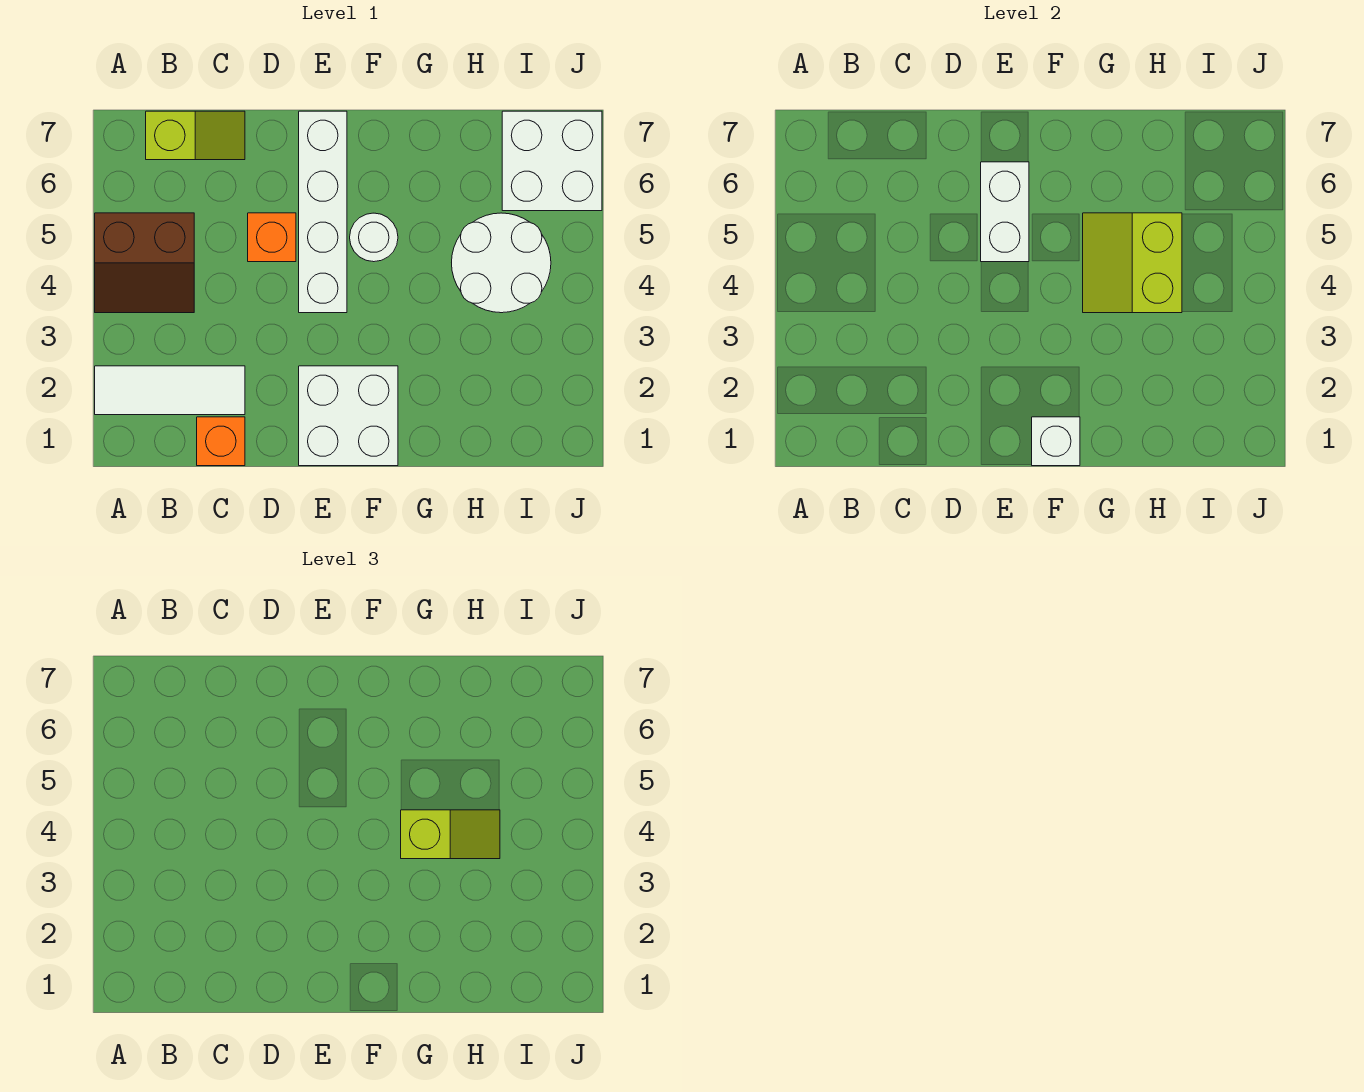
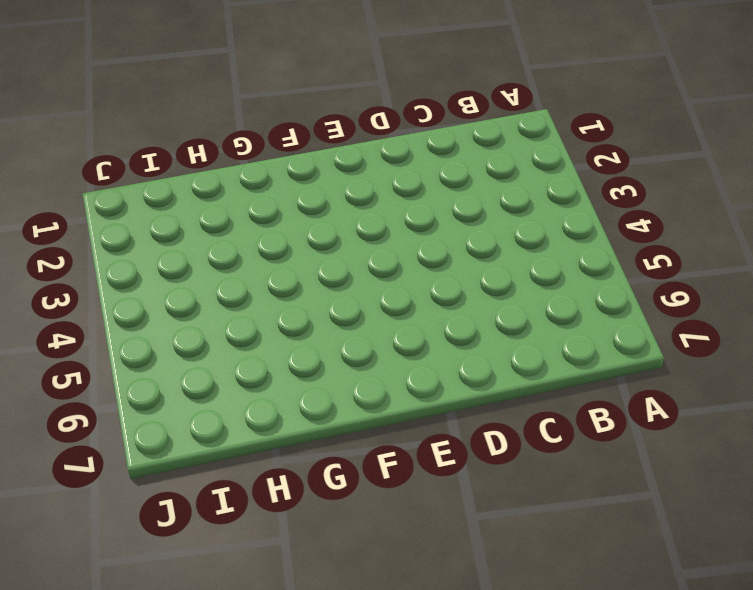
none -> white 1x3 tile [95,366,245,415]
none -> brown 2x2 slope [95,213,194,313]
none -> lime 1x2 slope [146,111,245,160]

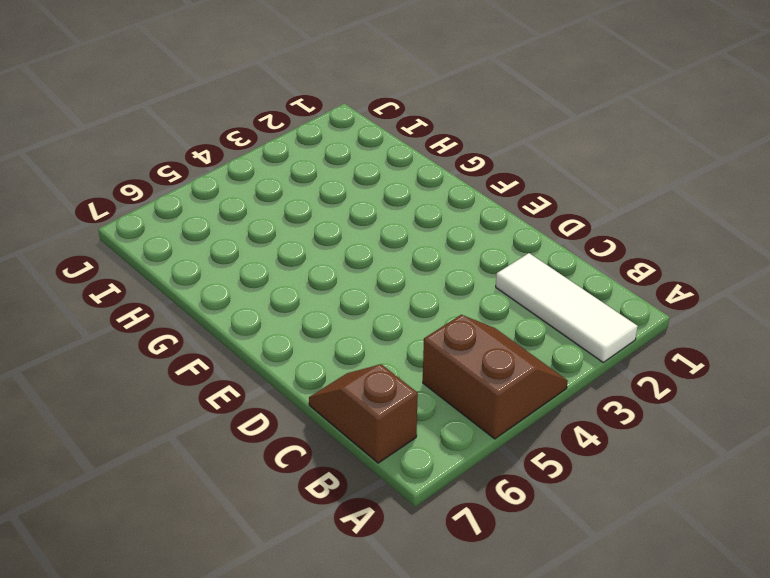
brown 1x2 slope [309,364,418,463] -> lime 1x2 slope [146,111,245,160]
none -> orange 1x1 brick [197,417,245,466]
none -> orange 1x1 brick [248,213,296,262]
none -> white 2x2 brick [299,366,398,466]

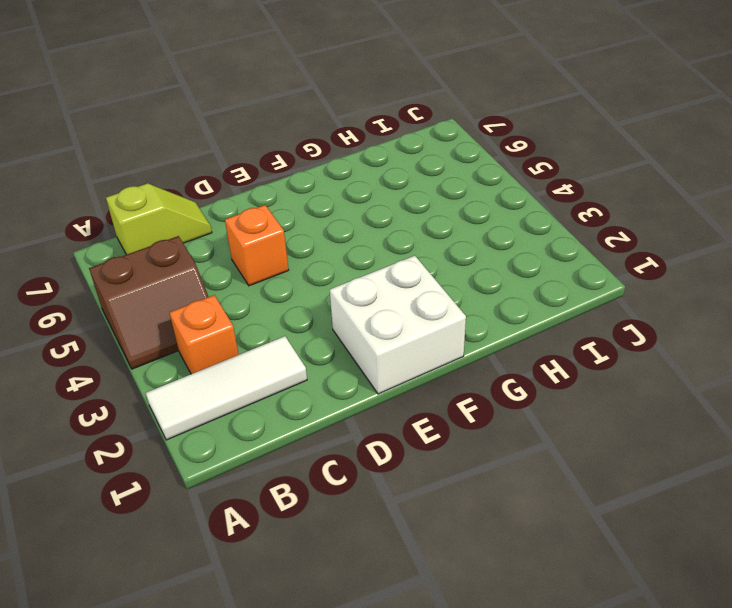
orange 1x1 brick [169,295,239,374] -> orange 1x1 brick moved to [197,417,245,466]
none -> white 1x4 brick [299,111,347,313]
none -> white 1x1 round brick [350,213,398,262]
none -> white 2x2 round brick [452,213,551,313]

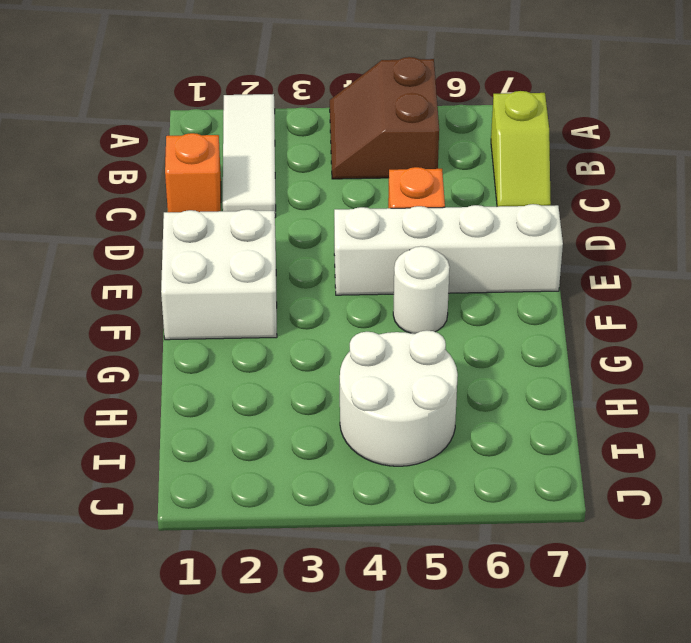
none -> white 2x2 brick [502,111,602,211]
none -> white 1x2 brick [981,162,1029,262]
none -> white 1x1 brick [1032,417,1080,466]

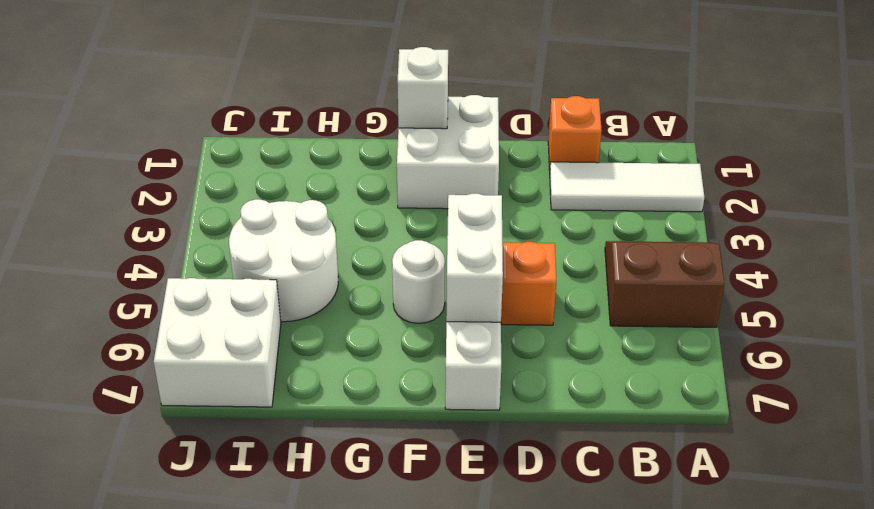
none -> lime 1x2 slope [146,111,245,160]
none -> lime 2x2 slope [1083,213,1182,313]
none -> lime 1x2 slope [401,810,500,859]

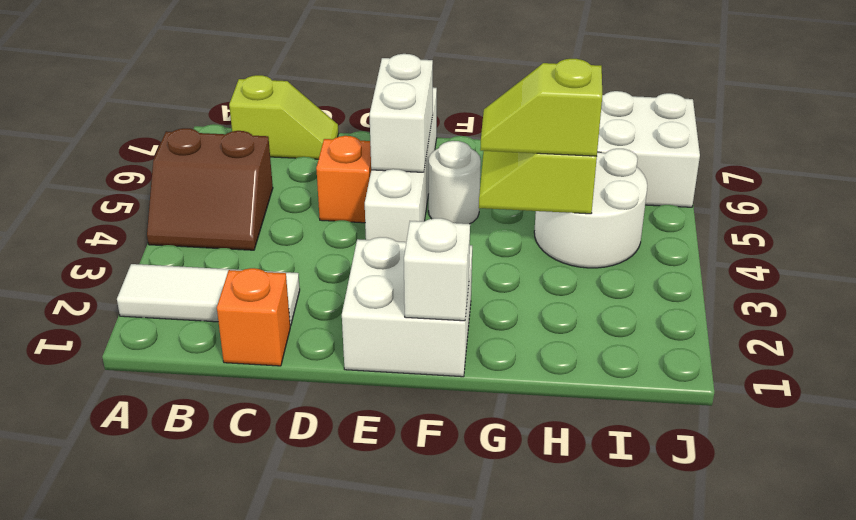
lime 1x2 slope [480,59,602,156] -> lime 1x2 slope turned to [401,810,500,859]

